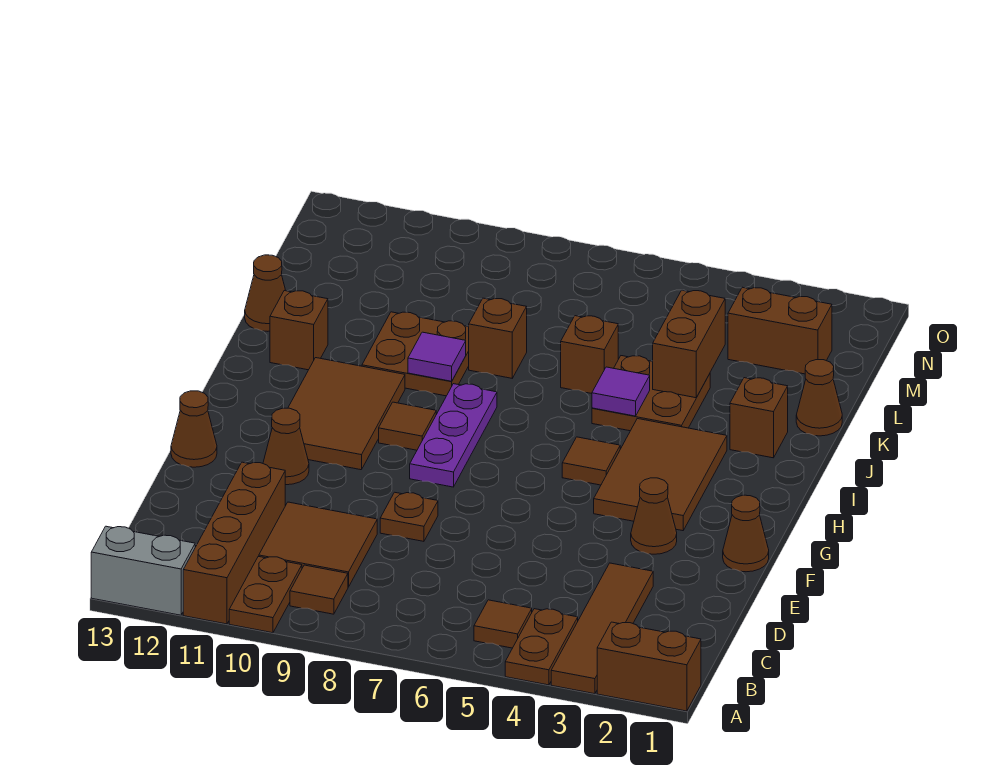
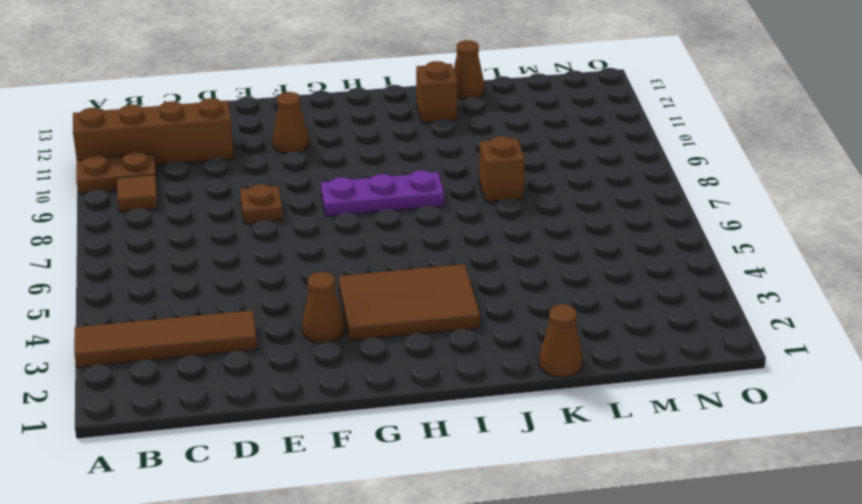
none -> brown 1x2 brick [597,622,701,711]
none -> brown 1x2 plate [505,609,578,685]
none -> grey 1x2 brick [91,526,195,615]
none -> brown 1x1 tile [474,600,532,648]

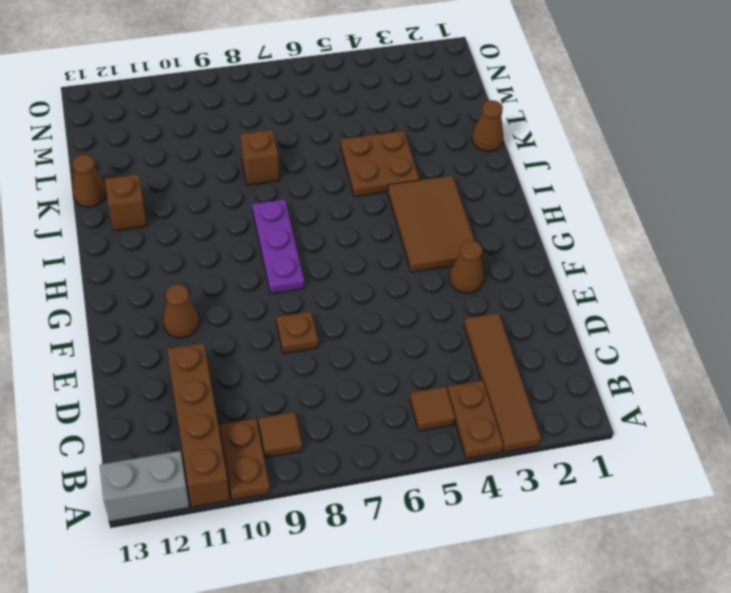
none -> brown 1x2 brick [597,622,701,711]
none -> brown 2x2 tile [259,502,377,587]
none -> brown 1x1 cone [723,495,769,572]
none -> brown 1x1 cone [171,391,217,467]

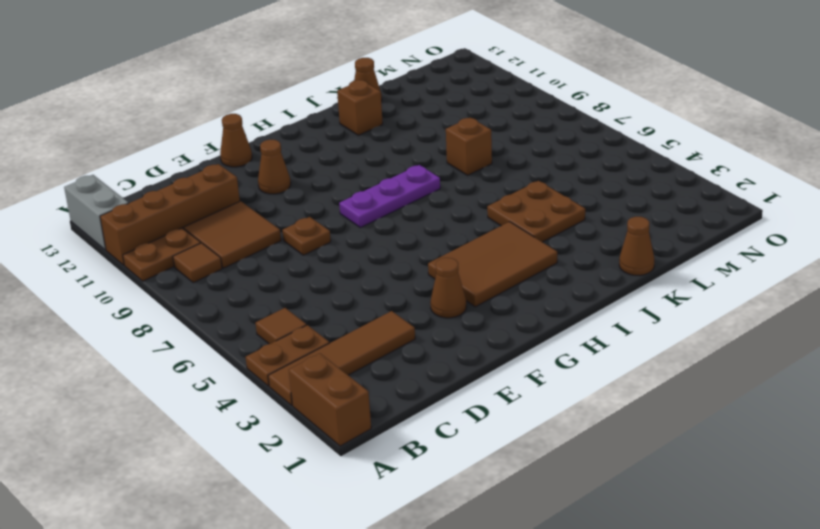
none -> brown 1x1 cone [723,495,769,572]
none -> brown 2x3 tile [288,358,405,470]
none -> brown 1x1 tile [562,437,620,485]
none -> brown 1x1 tile [379,402,436,450]

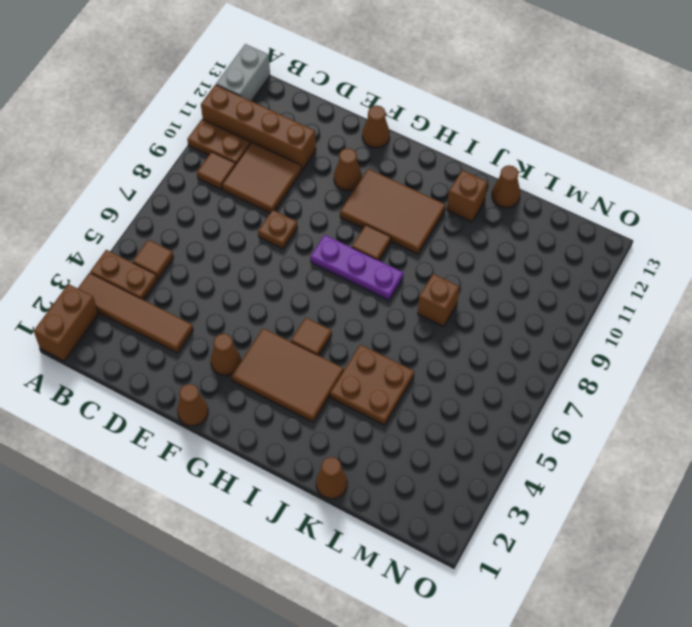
none -> brown 1x1 brick [730,378,788,458]
none -> brown 2x2 plate [362,312,469,396]
none -> brown 1x1 brick [561,316,618,394]
none -> brown 1x2 brick [728,287,832,374]

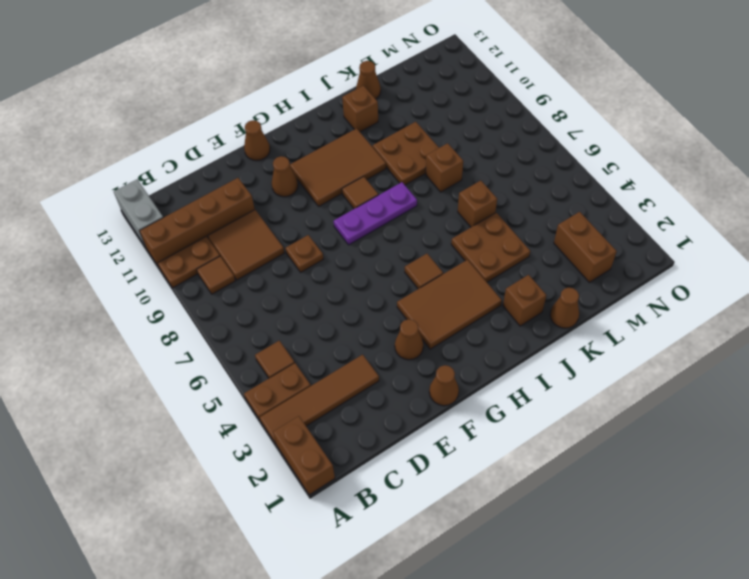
none -> purple 1x1 tile [592,367,650,416]
none -> purple 1x1 tile [408,332,466,381]
none -> brown 1x2 brick [653,290,725,398]

